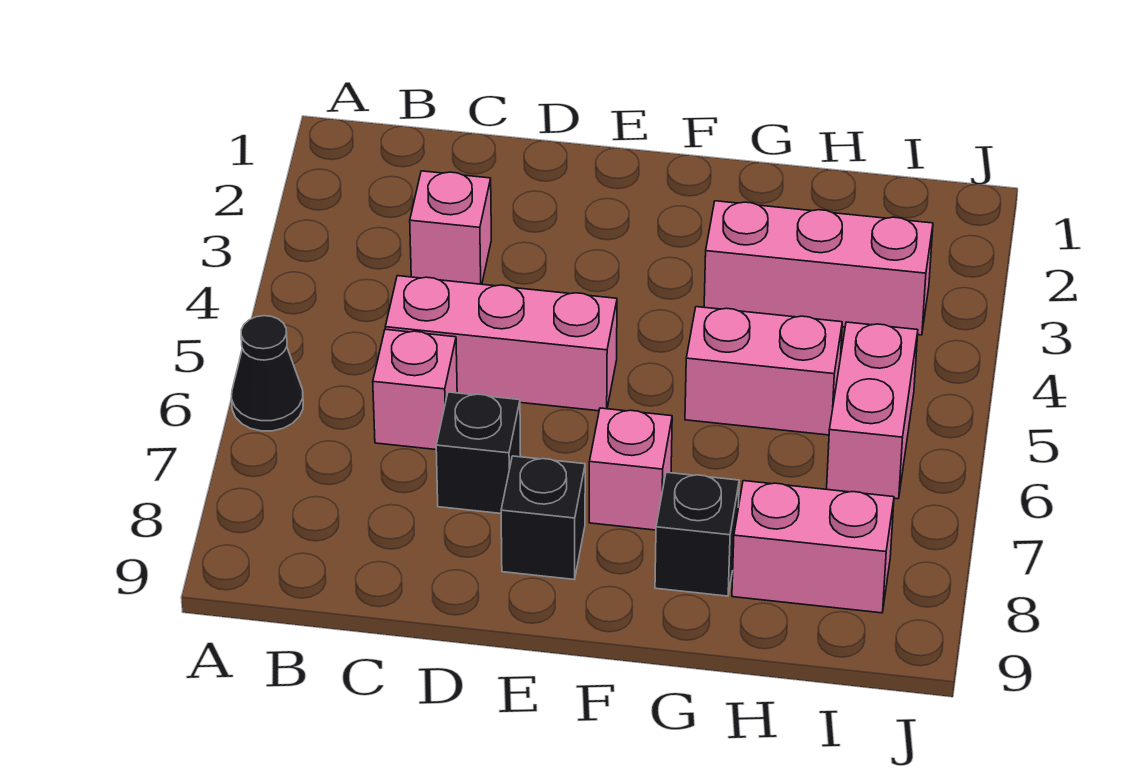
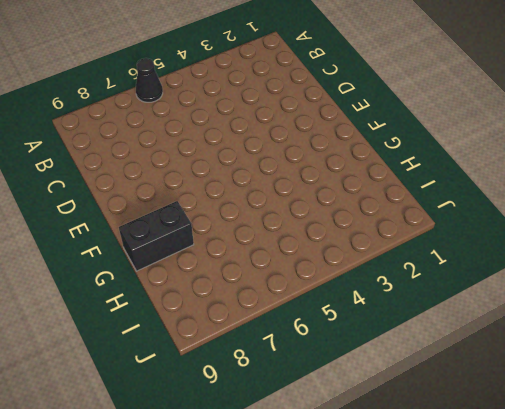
black 1x2 brick [119,201,194,271] -> black 1x1 brick [655,472,739,596]
none -> pink 1x1 brick [410,171,491,284]
none -> pink 1x3 brick [385,276,617,411]
none -> pink 1x1 brick [373,329,457,450]

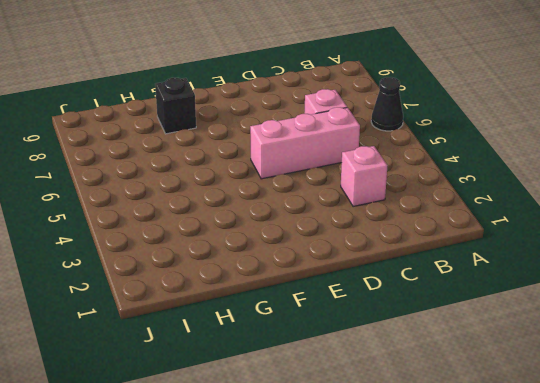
none -> black 1x1 brick [436,392,521,513]
none -> black 1x1 brick [501,456,585,579]
none -> pink 1x1 brick [589,408,672,530]

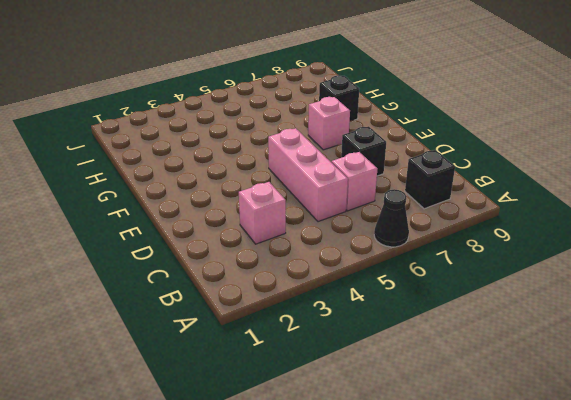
black 1x1 brick [405,150,455,209] -> black 1x1 brick moved to [501,456,585,579]
none -> pink 1x3 brick [704,201,933,335]
none -> pink 1x2 brick [685,307,842,435]
none -> pink 1x2 brick [732,481,894,613]

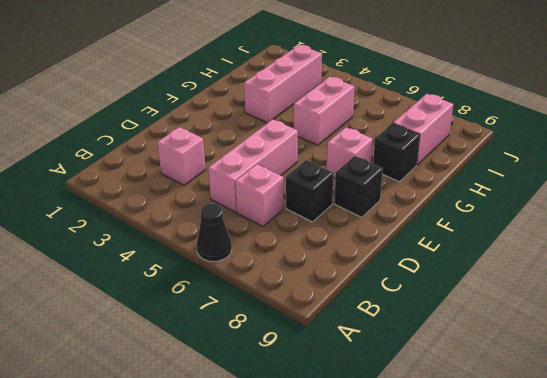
none -> pink 1x2 brick [827,322,918,499]

